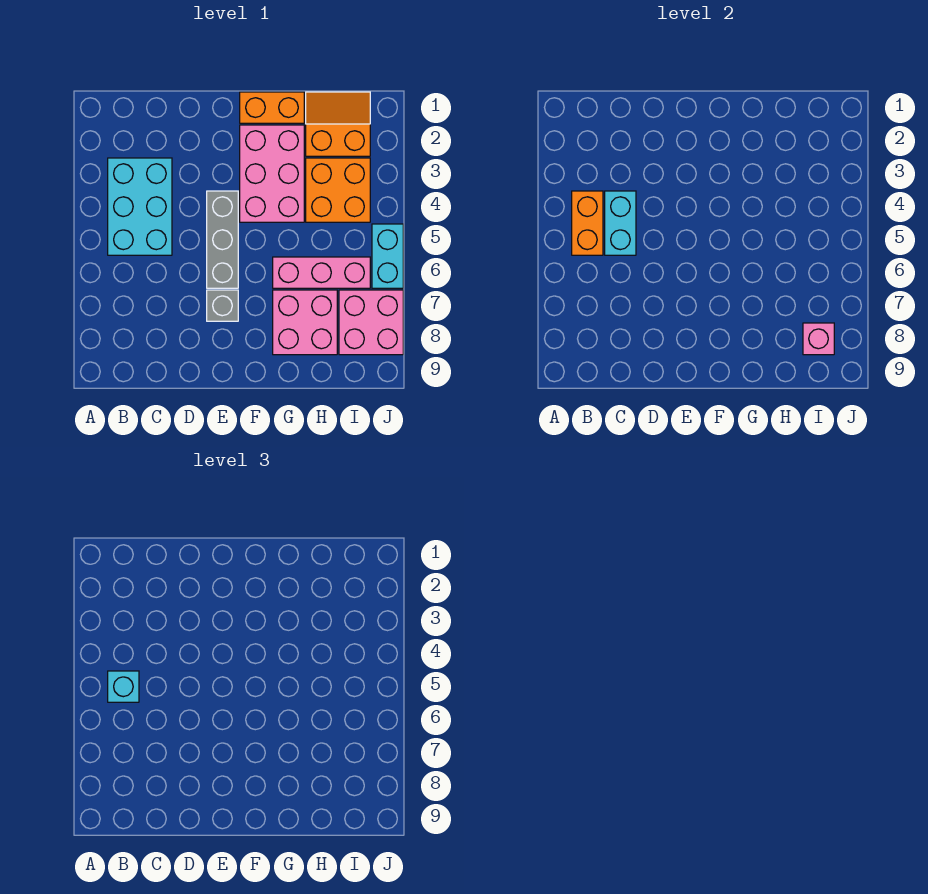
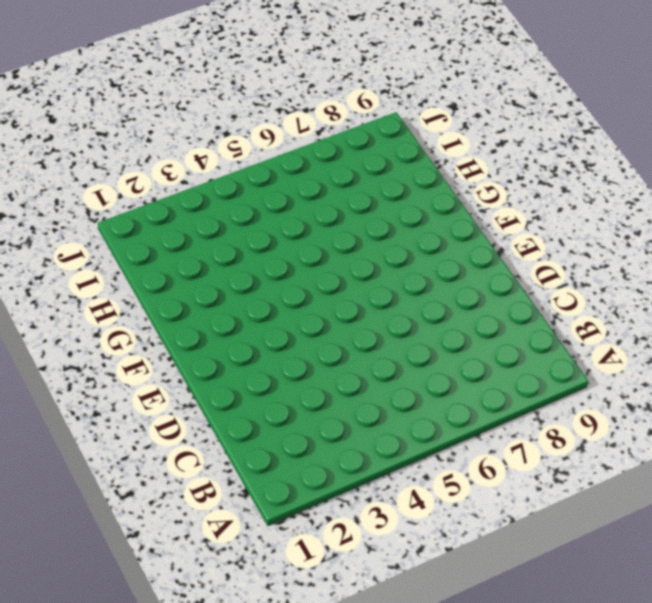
none -> cyan 2x3 brick [108,158,172,255]
none -> grey 1x3 brick [207,191,238,288]
none -> grey 1x1 brick [207,290,238,321]

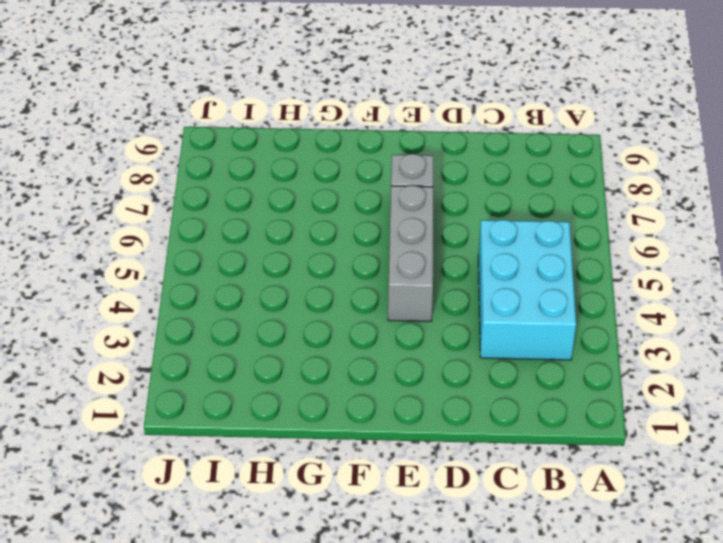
none -> orange 1x2 brick [240,92,304,123]
none -> pink 2x3 brick [240,125,304,222]
none -> pink 1x3 brick [273,257,370,288]

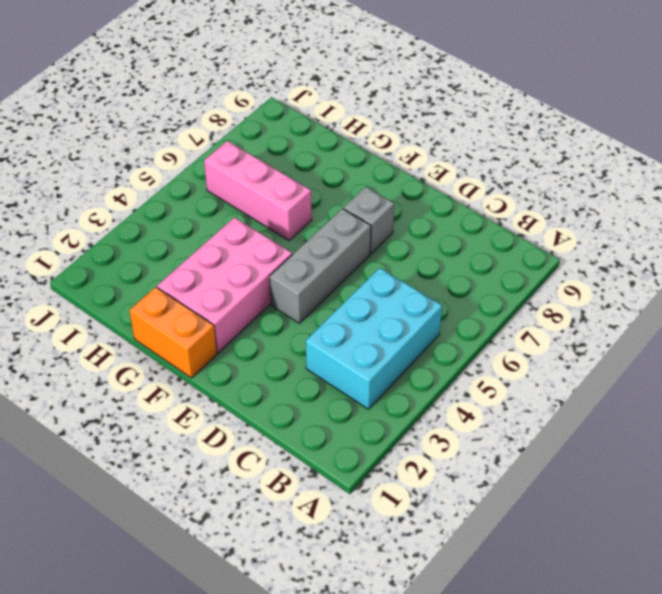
none -> pink 2x2 brick [273,290,337,355]
none -> orange 2x2 slope [306,92,370,156]
none -> orange 2x2 brick [306,158,370,222]

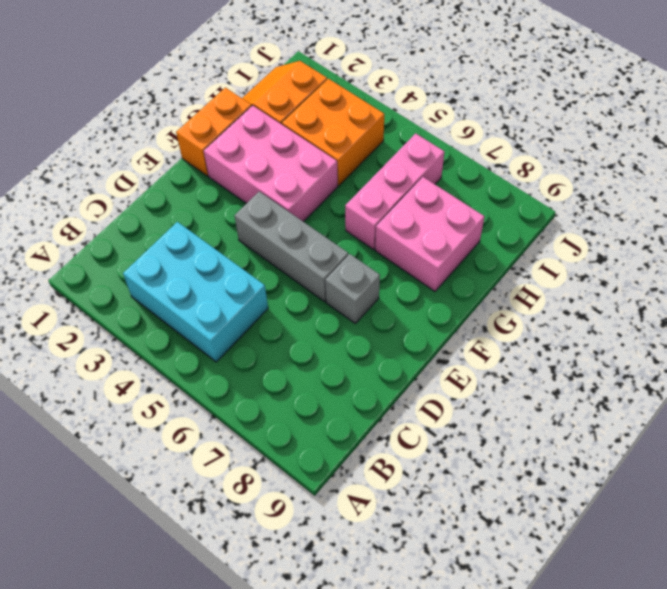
none -> pink 2x2 brick [339,290,403,355]
none -> cyan 1x2 brick [372,224,403,288]
none -> orange 1x2 brick [572,191,603,255]

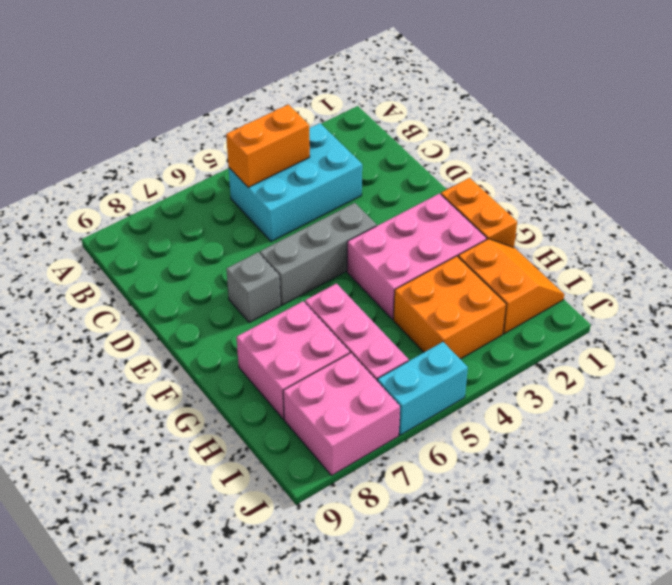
none -> cyan 1x2 brick [605,191,636,255]
none -> pink 1x1 brick [803,323,834,355]
none -> cyan 1x1 brick [108,671,139,702]

